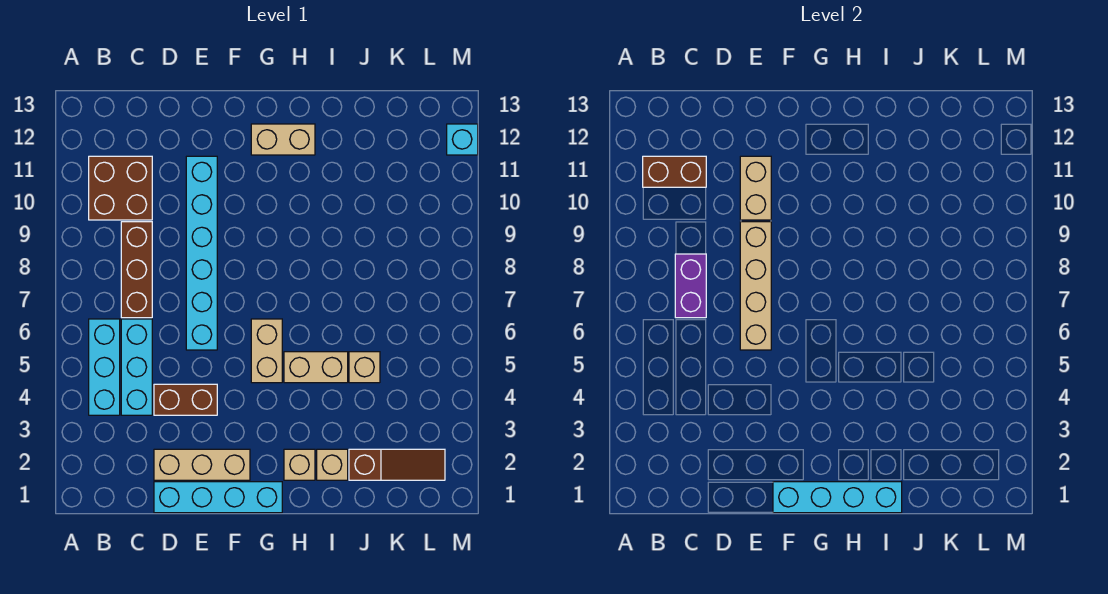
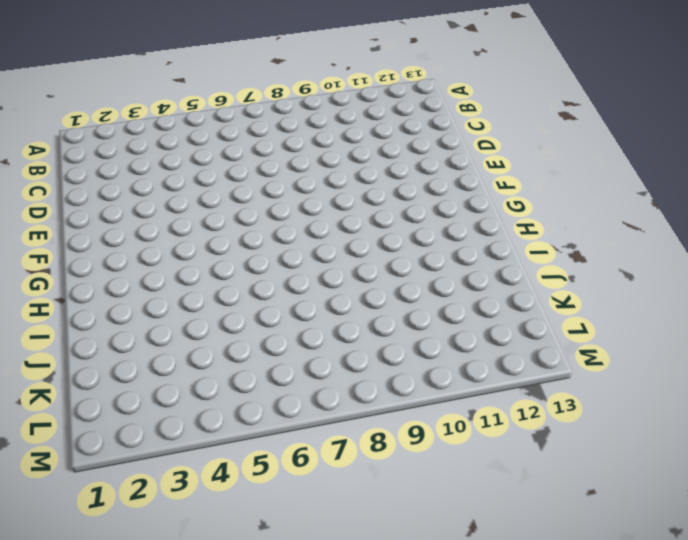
none -> cyan 1x3 brick [89,319,120,415]
none -> brown 2x2 brick [89,156,152,220]
none -> cyan 1x3 brick [121,319,152,415]

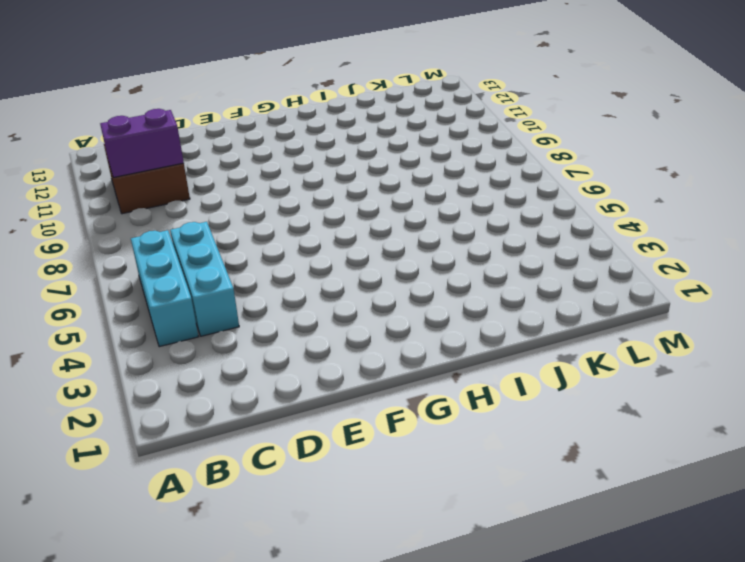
purple 1x2 brick [100,109,184,177] -> purple 1x2 brick turned to [675,254,706,318]
none -> brown 1x3 brick [121,222,152,318]
none -> cyan 1x4 brick [154,482,282,513]
none -> tan 1x3 brick [154,449,250,480]

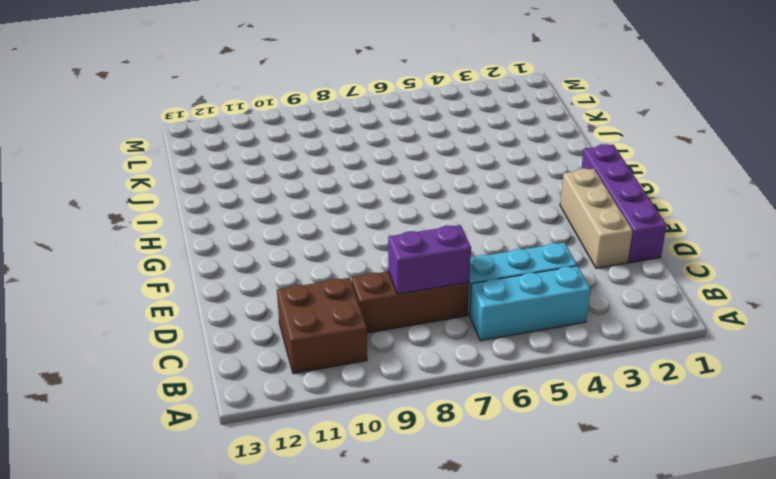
purple 1x4 brick [581,144,667,263] -> cyan 1x4 brick [154,482,282,513]
none -> brown 1x2 brick [154,384,217,415]
none -> cyan 1x6 brick [186,156,217,350]
none -> tan 1x2 brick [251,319,282,383]

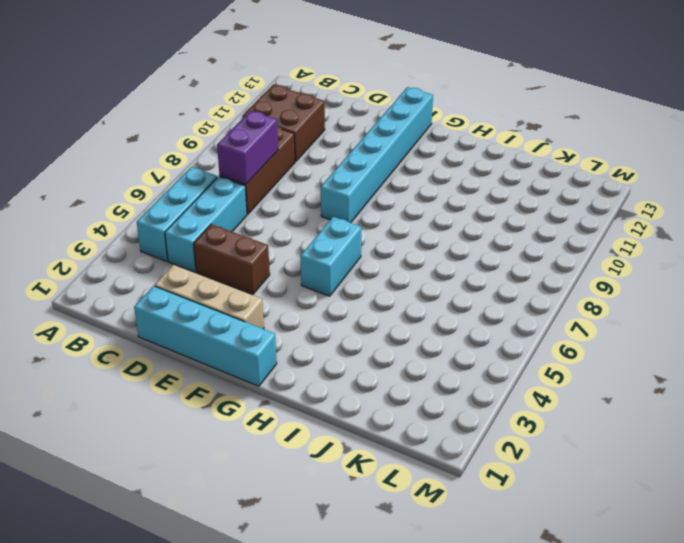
cyan 1x6 brick [321,87,433,223] -> cyan 1x6 brick moved to [186,156,217,350]
cyan 1x2 brick [300,217,361,296] -> tan 1x2 brick [251,319,282,383]
none -> tan 1x2 brick [251,124,315,155]
none -> tan 1x1 brick [284,449,315,480]
none -> tan 1x2 brick [284,352,348,383]

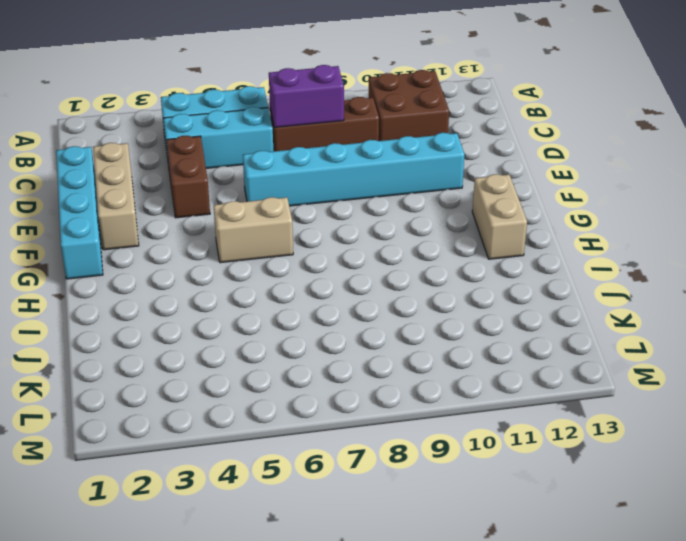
none -> tan 1x1 brick [284,449,315,480]
none -> tan 1x2 brick [284,352,348,383]
none -> tan 1x1 brick [317,449,348,480]

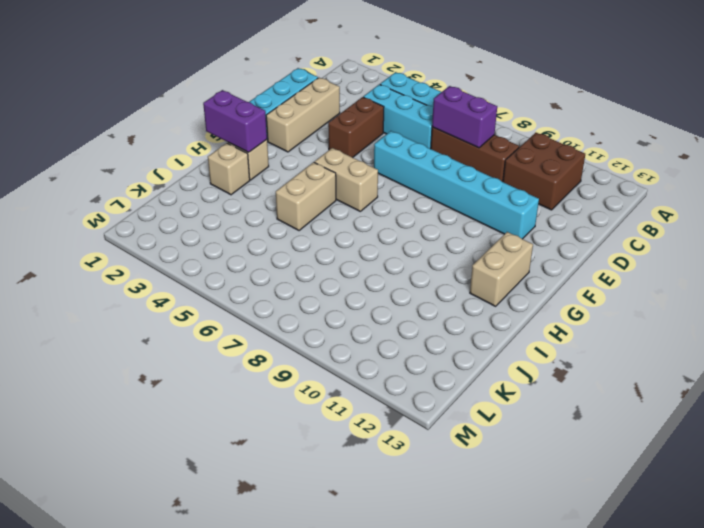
purple 1x2 brick [203,90,267,152] -> cyan 1x4 brick [773,482,902,513]
none -> brown 1x3 slope [349,449,445,480]
none -> tan 1x1 brick [349,352,380,383]
none -> cyan 1x1 brick [447,124,478,155]

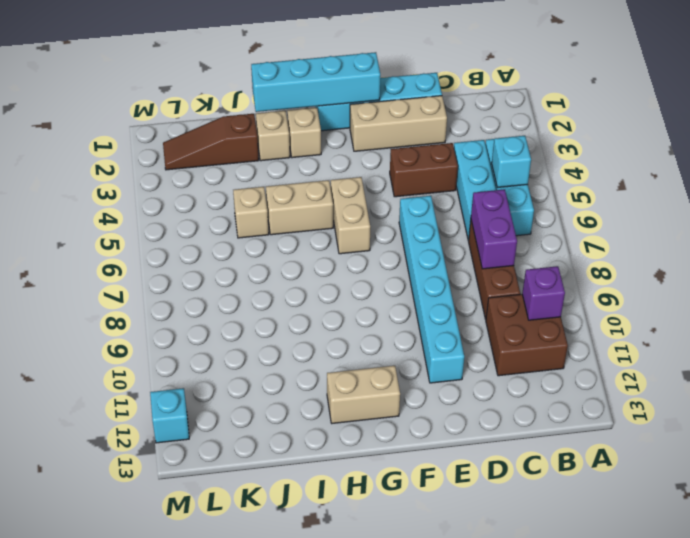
cyan 1x1 brick [492,136,531,187] -> none
purple 1x1 brick [522,266,565,320] -> none
none -> brown 1x2 brick [643,156,706,187]
none -> tan 1x4 brick [740,222,771,350]
none -> tan 1x2 brick [740,156,771,220]

